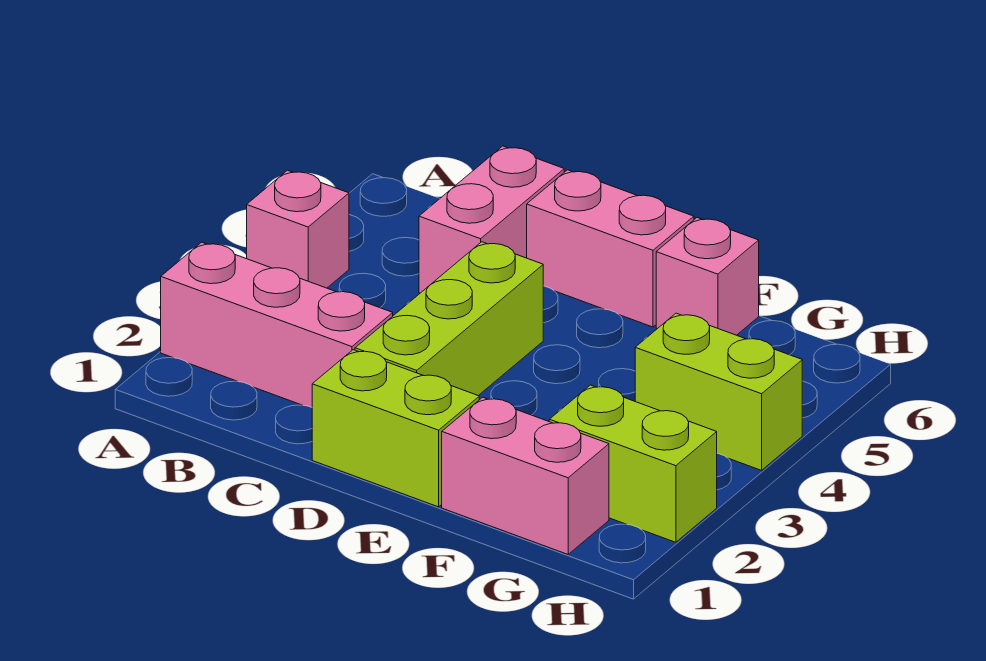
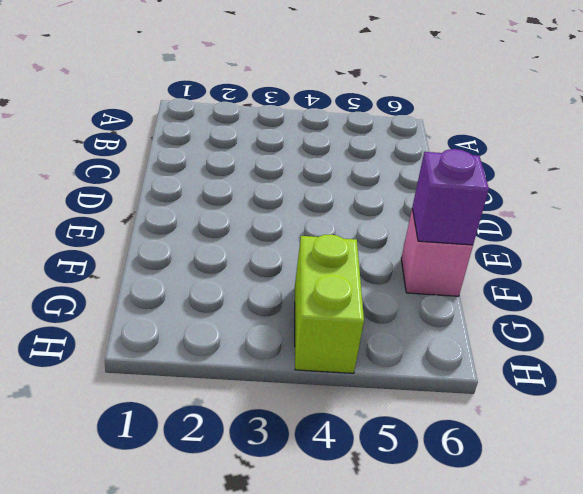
purple 1x1 brick [412,149,489,245] -> none
none -> pink 1x3 brick [161,242,393,407]
none -> pink 1x1 brick [247,170,349,288]

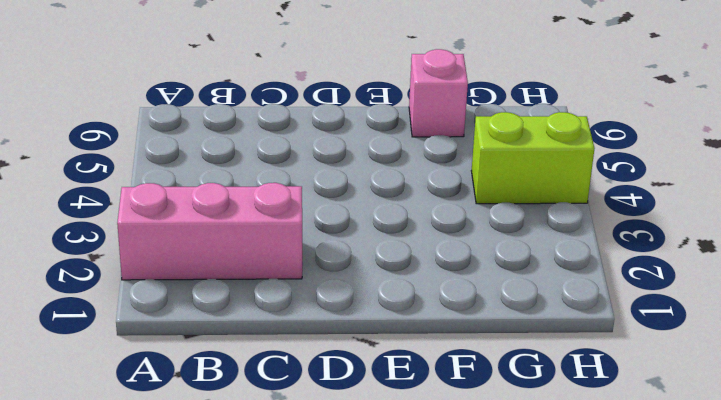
none -> pink 1x1 brick [247,170,349,288]
none -> pink 1x2 brick [419,146,564,293]

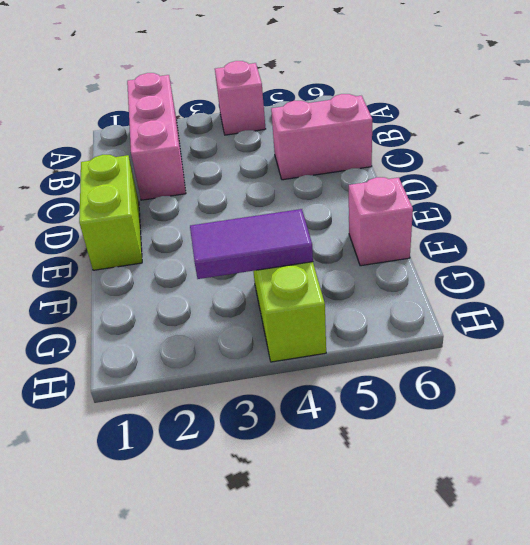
purple 1x2 tile [190,209,313,279] -> none
none -> lime 1x3 brick [355,242,543,396]
none -> pink 1x2 brick [527,170,694,327]

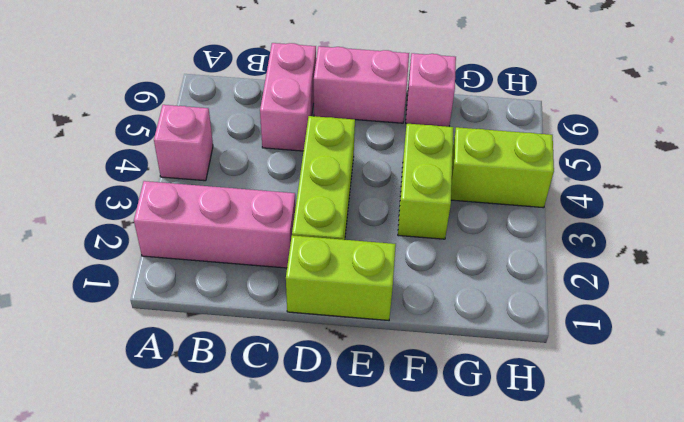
lime 1x2 brick [398,124,454,239] -> lime 1x2 brick turned to [549,385,717,542]
none -> pink 1x2 brick [442,397,609,554]

